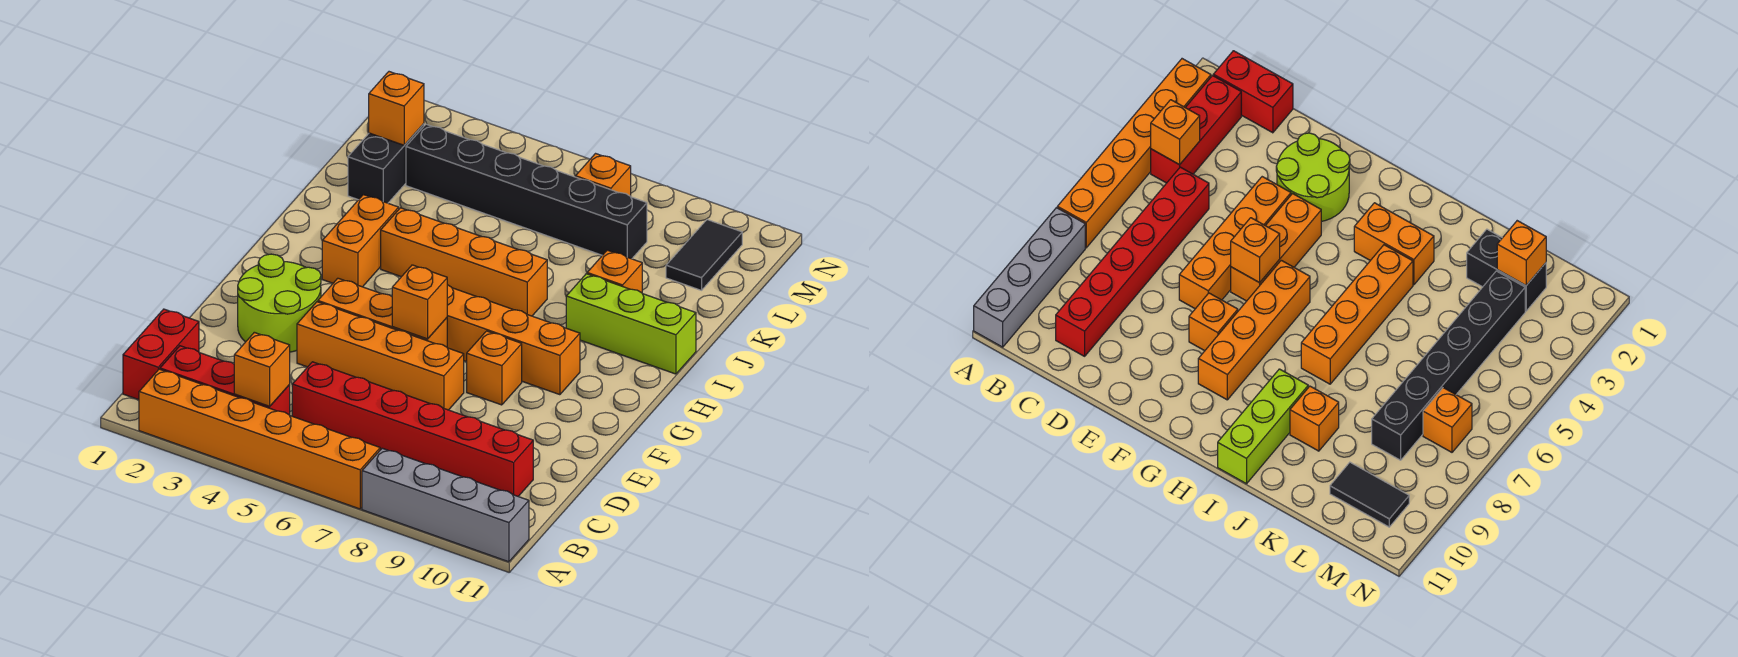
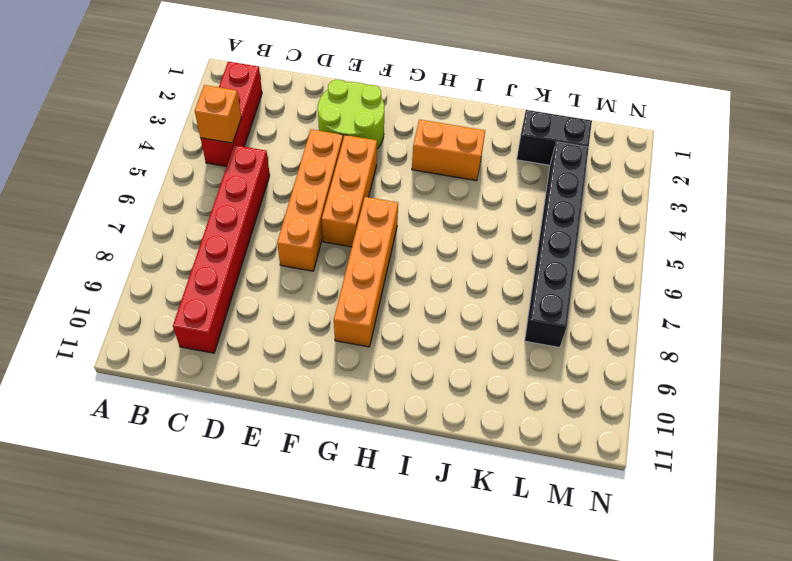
none -> orange 1x6 brick [139,369,380,509]
none -> grey 1x4 brick [362,448,529,562]
none -> red 1x2 brick [123,309,199,400]

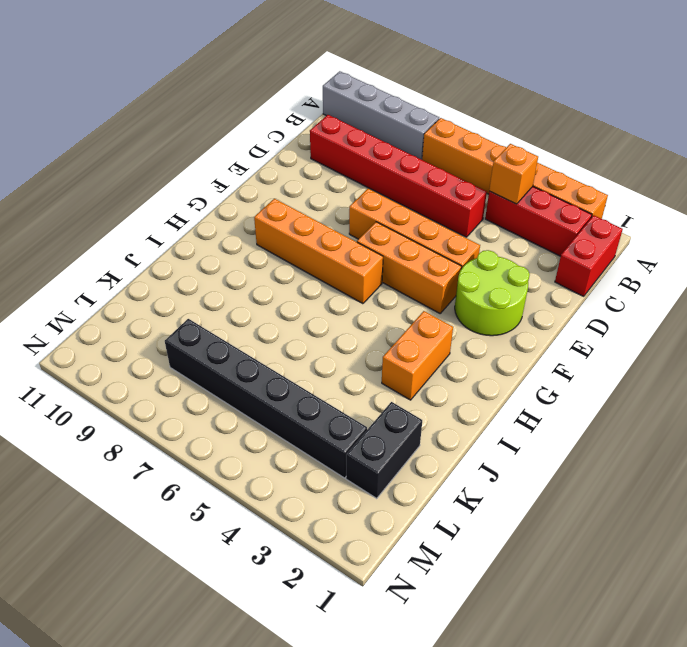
none -> orange 1x1 brick [467,331,522,405]
none -> orange 1x4 brick [381,208,547,316]
none -> lime 1x3 brick [566,274,696,374]

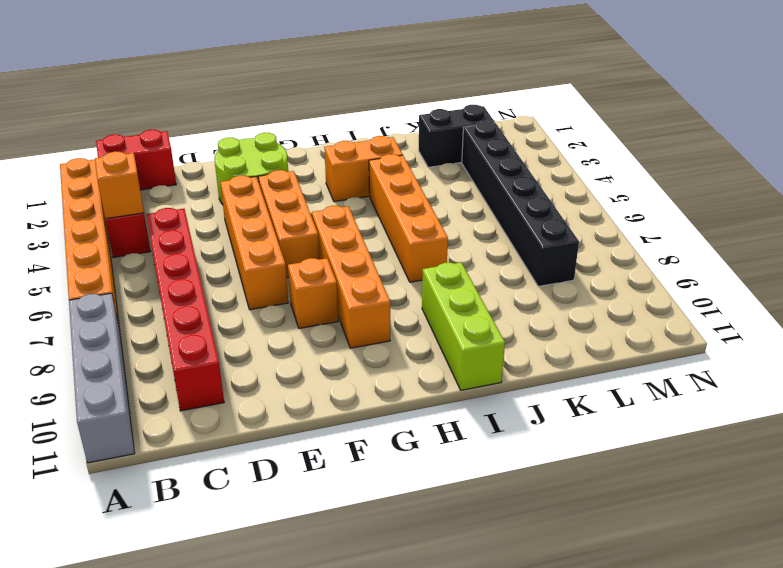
none -> orange 1x1 brick [587,250,642,293]
none -> black 1x2 tile [666,220,742,290]
none -> orange 1x1 brick [576,154,631,197]

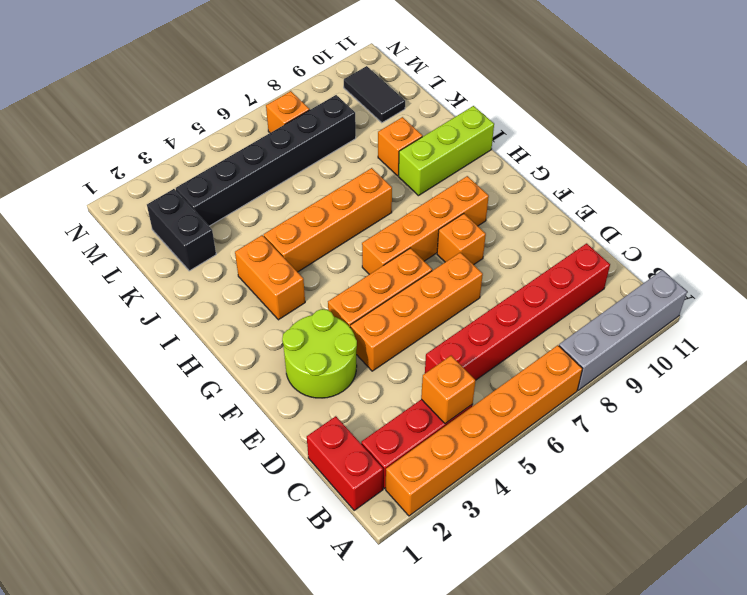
none -> orange 1x1 brick [392,265,447,339]
none -> orange 1x1 brick [369,72,424,145]

